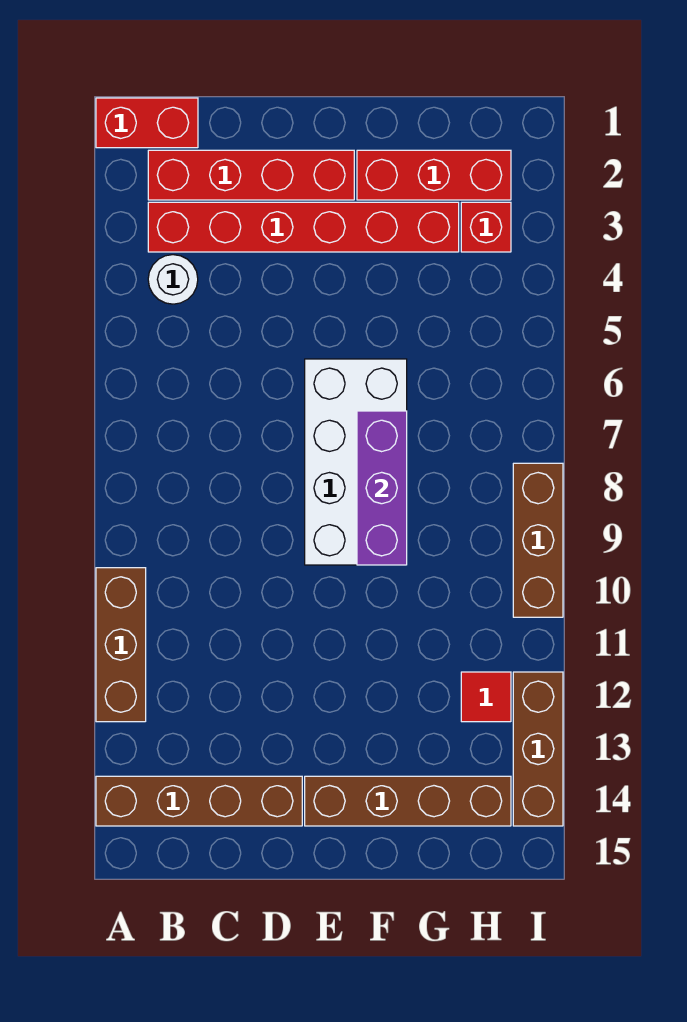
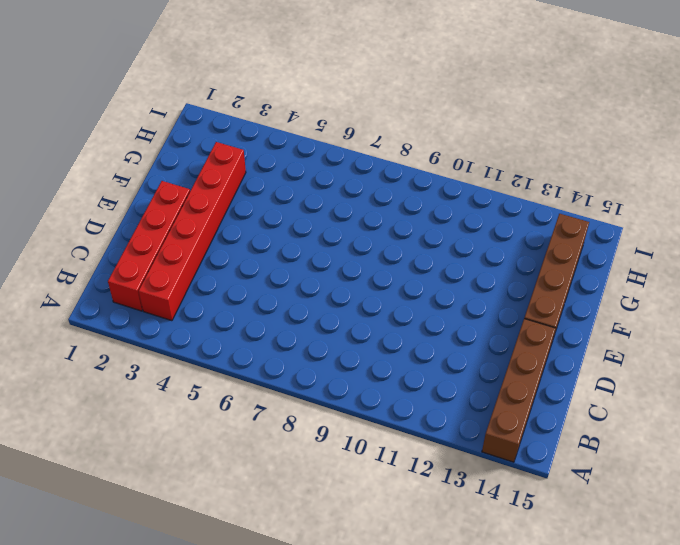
none -> red 1x2 brick [96,98,198,148]
none -> brown 1x3 brick [96,568,146,722]
none -> white 1x1 round brick [148,255,198,304]

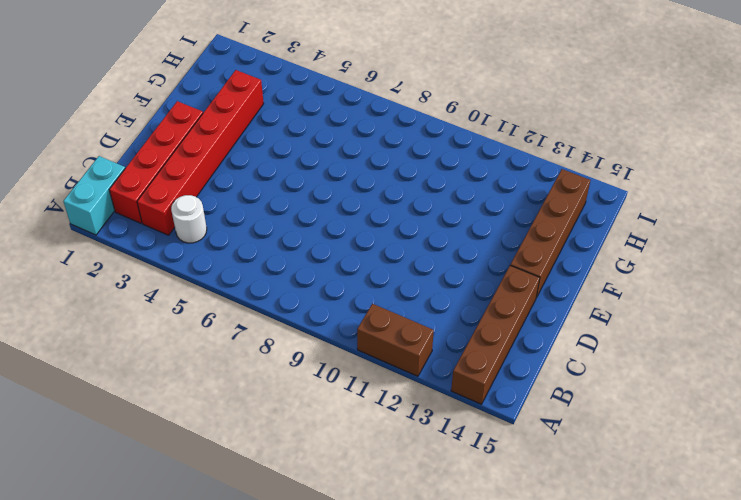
cyan 1x2 brick [63,156,125,235] -> red 1x2 brick [96,98,198,148]
brown 1x2 brick [357,304,434,376] -> brown 1x3 brick [96,568,146,722]
none -> white 2x4 brick [305,359,407,565]
none -> red 1x3 brick [357,150,511,200]
none -> red 1x1 brick [461,202,511,252]

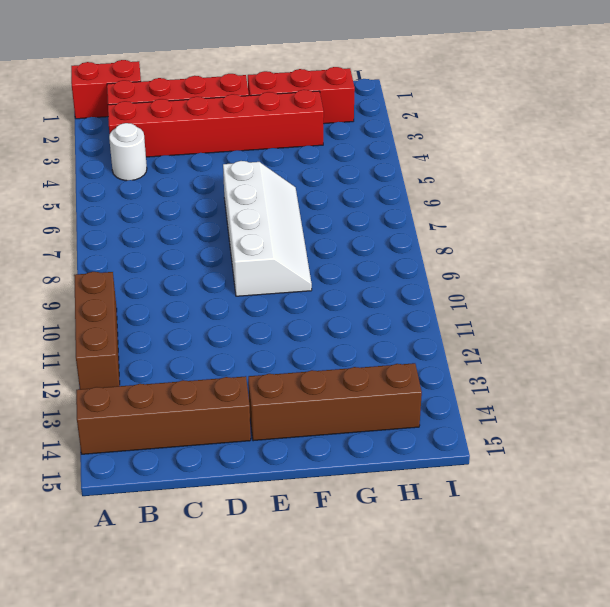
white 2x4 slope [223,161,312,296] -> white 2x4 brick [305,359,407,565]
none -> red 1x1 brick [461,202,511,252]
none -> red 1x1 tile [461,672,511,722]
none -> brown 1x3 brick [513,463,563,617]

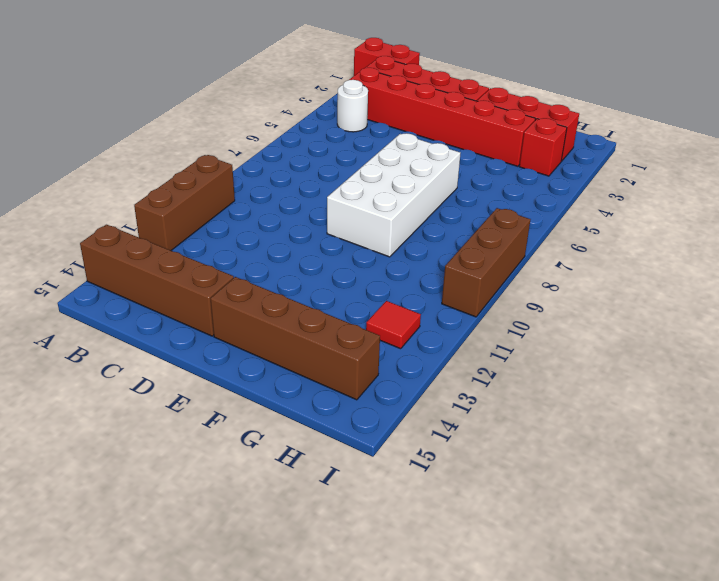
none -> brown 1x3 brick [513,672,563,826]
none -> purple 1x3 brick [357,411,407,565]

